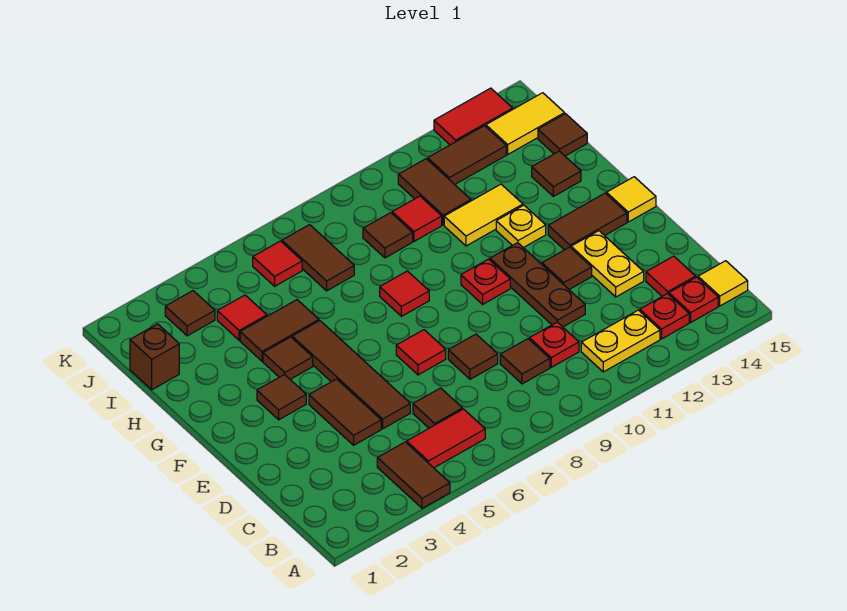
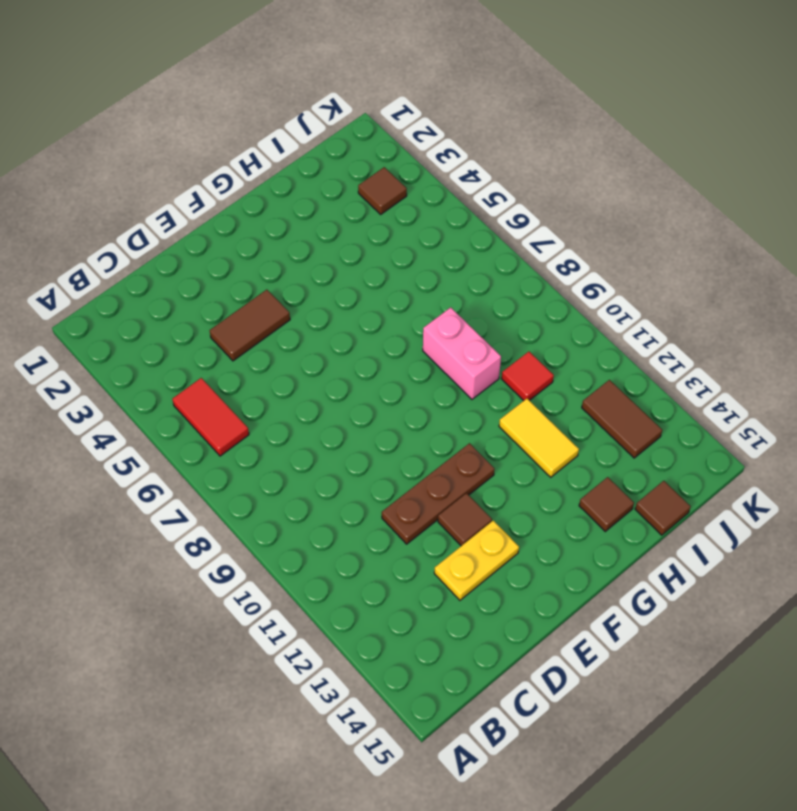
pink 1x2 brick [423,307,501,399] -> none
none -> brown 1x2 tile [377,442,450,508]
none -> yellow 1x2 plate [581,310,660,372]
none -> red 1x1 plate [640,294,689,339]
none -> red 1x1 plate [669,277,718,322]

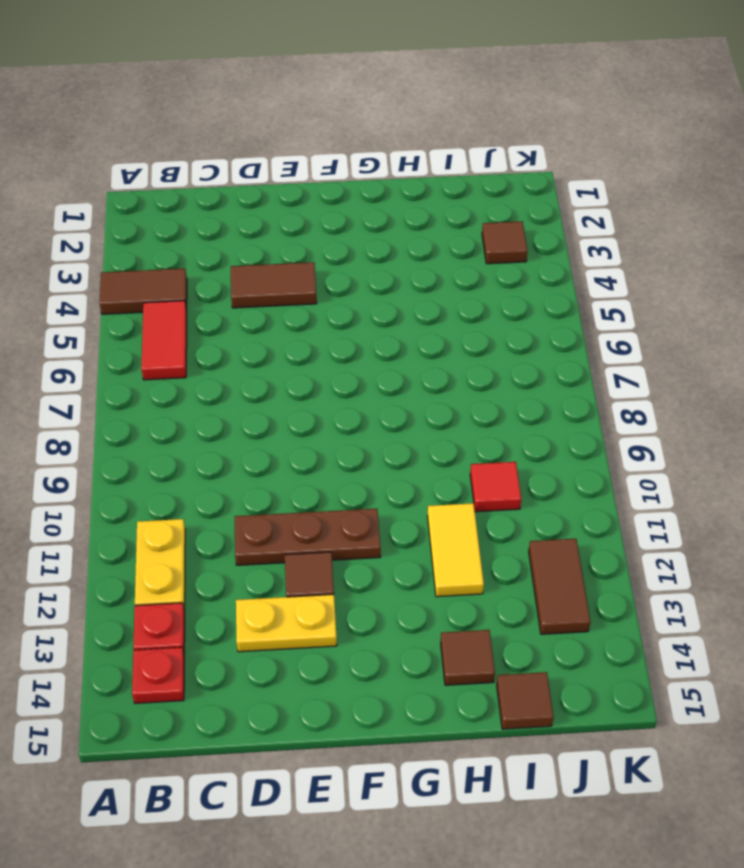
none -> yellow 1x1 tile [698,261,748,306]
none -> brown 1x1 tile [413,388,462,428]
none -> brown 1x1 tile [500,339,550,384]
none -> red 1x1 plate [529,322,579,367]

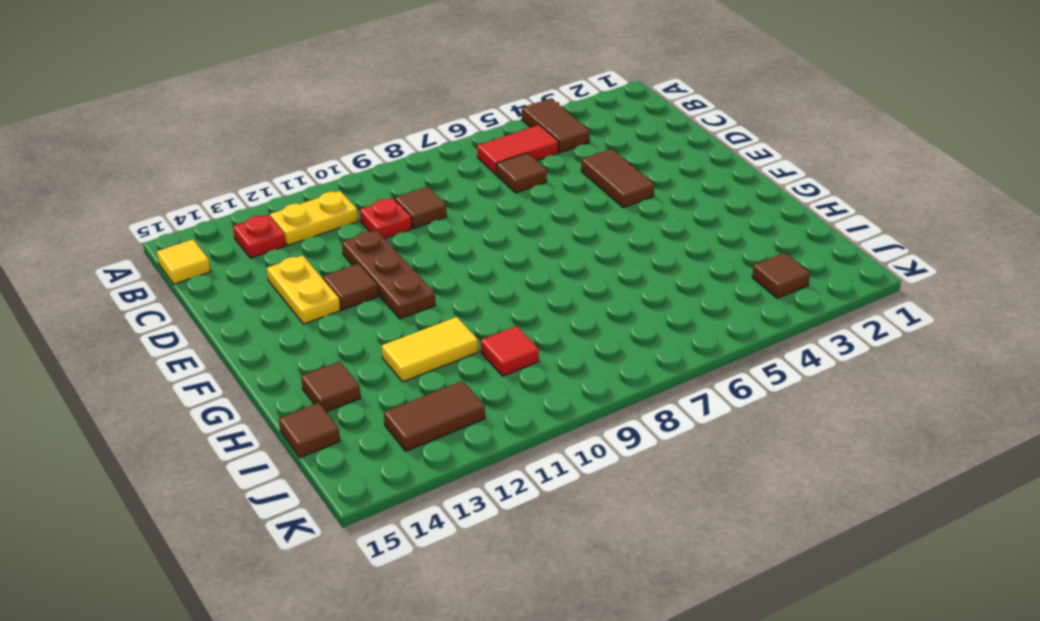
none -> red 1x1 plate [669,277,718,322]
none -> red 1x1 tile [646,256,696,296]
none -> brown 1x4 tile [292,321,410,429]
none -> brown 1x1 tile [448,334,498,379]

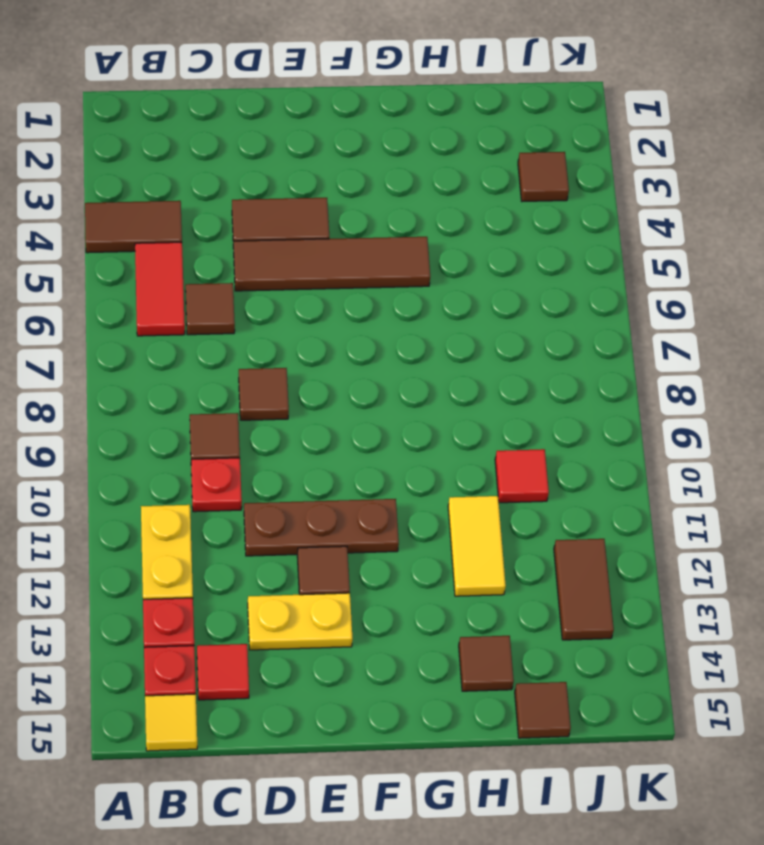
none -> red 1x1 tile [396,330,446,375]
none -> brown 1x1 tile [257,375,306,420]
none -> red 1x1 plate [461,259,510,304]
none -> brown 1x2 tile [548,193,627,250]

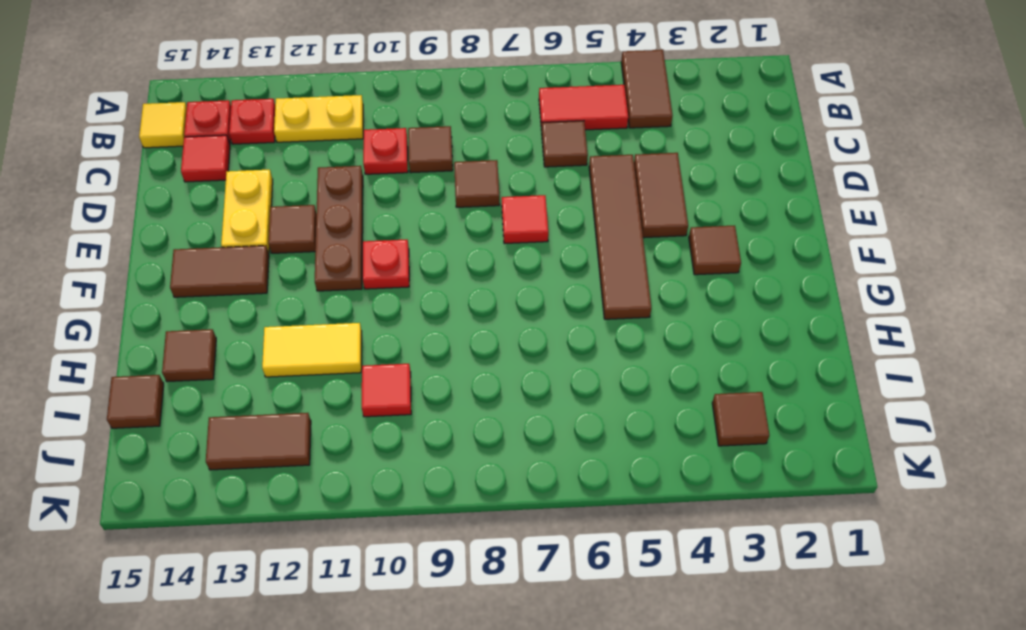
none -> yellow 1x1 tile [607,177,656,222]
none -> brown 1x1 tile [263,337,313,379]
none -> red 1x1 tile [380,271,429,316]
none -> yellow 1x1 plate [496,205,546,248]

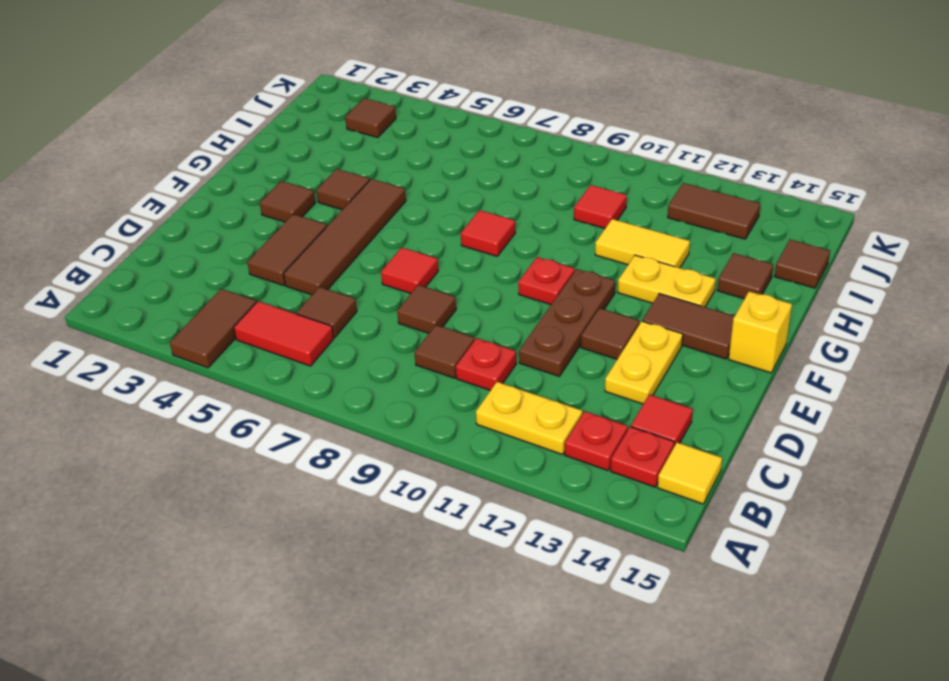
yellow 1x1 brick [729,292,792,373] -> yellow 1x1 tile [607,177,656,222]
yellow 1x2 plate [618,255,716,307] -> yellow 1x1 plate [496,205,546,248]
none -> brown 1x2 tile [240,300,319,361]
none -> brown 1x1 brick [130,324,179,390]
none -> red 1x1 tile [217,295,267,340]
none -> brown 1x2 tile [282,225,354,291]

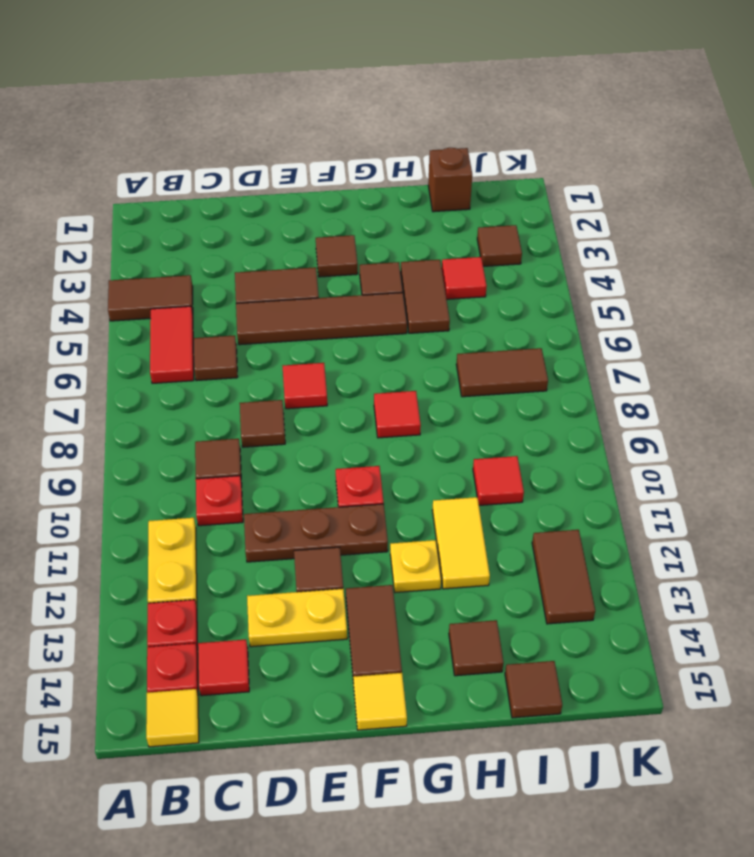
none -> brown 1x1 tile [363,213,413,258]
none -> brown 1x2 tile [398,159,471,225]
none -> red 1x1 tile [253,241,302,286]
none -> yellow 1x2 tile [486,93,565,154]

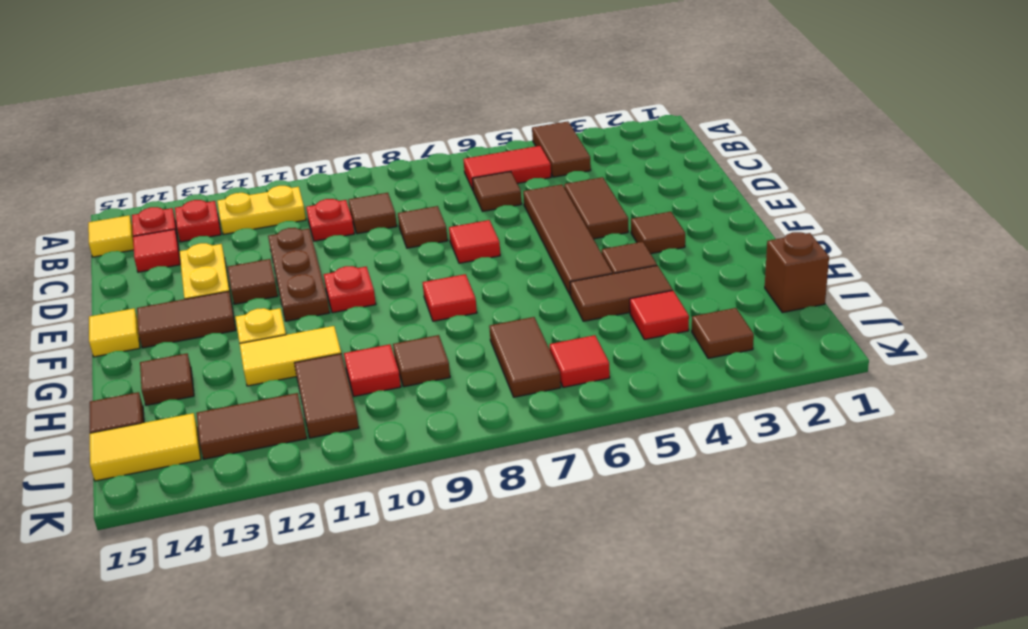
none -> red 1x2 tile [434,88,513,145]

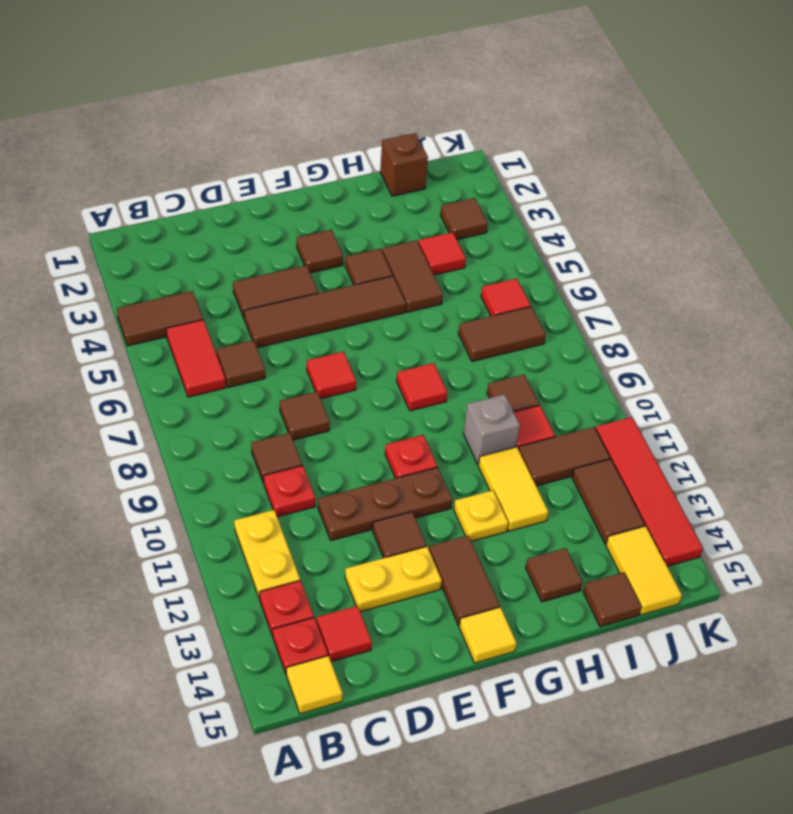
grey 1x1 brick [463,394,520,464] -> none
red 1x4 tile [596,417,703,566] -> red 1x2 tile [434,88,513,145]

